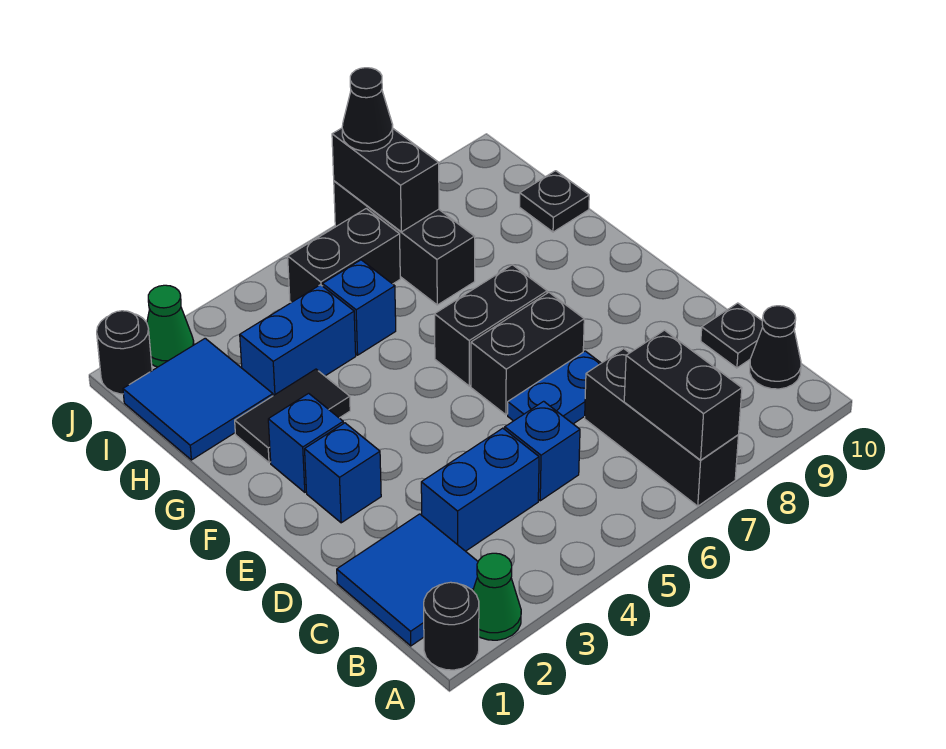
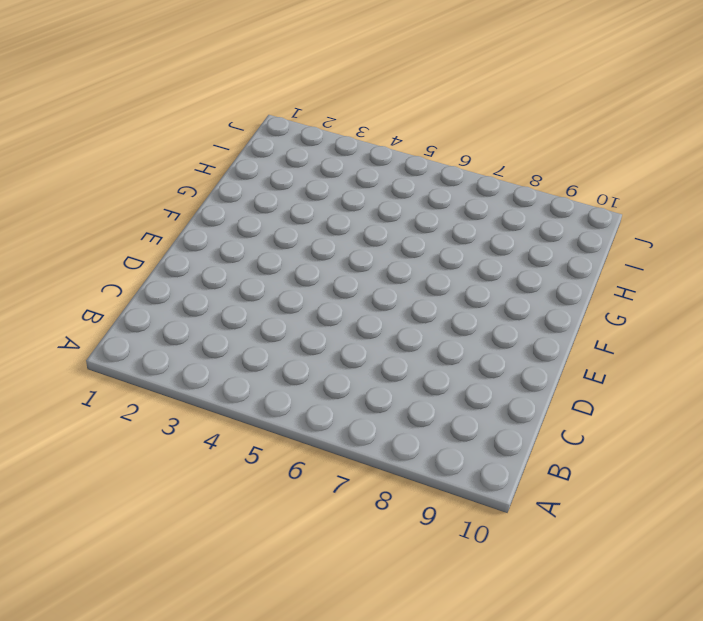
none -> black 1x1 round brick [424,582,479,670]
none -> green 1x1 cone [473,553,521,640]
none -> black 1x3 brick [585,349,738,506]

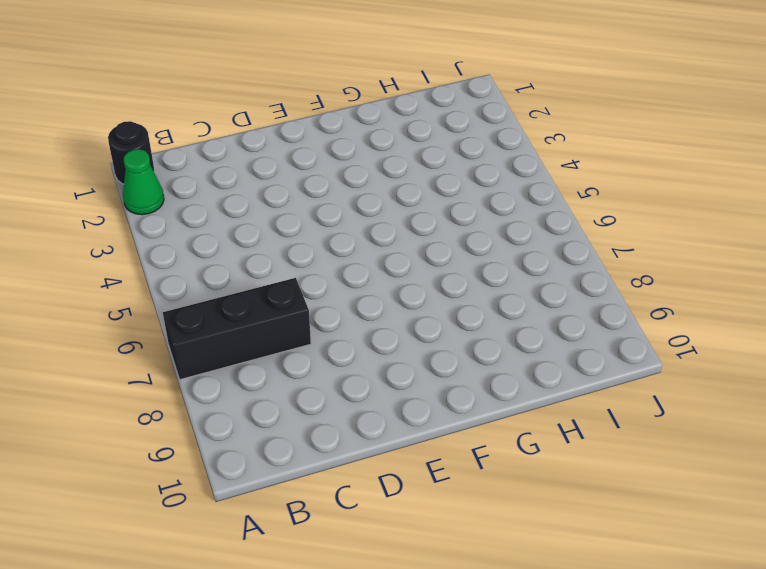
none -> blue 2x2 tile [337,514,478,646]
none -> black 1x1 cone [750,306,801,389]
none -> blue 1x2 brick [421,428,539,551]

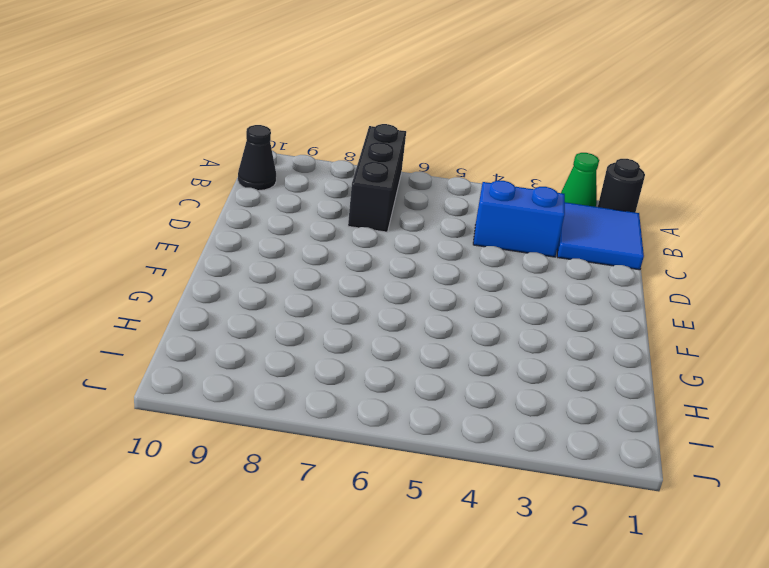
none -> blue 1x1 brick [505,401,580,501]
none -> black 1x1 plate [701,303,763,368]
none -> blue 1x2 plate [508,351,601,424]

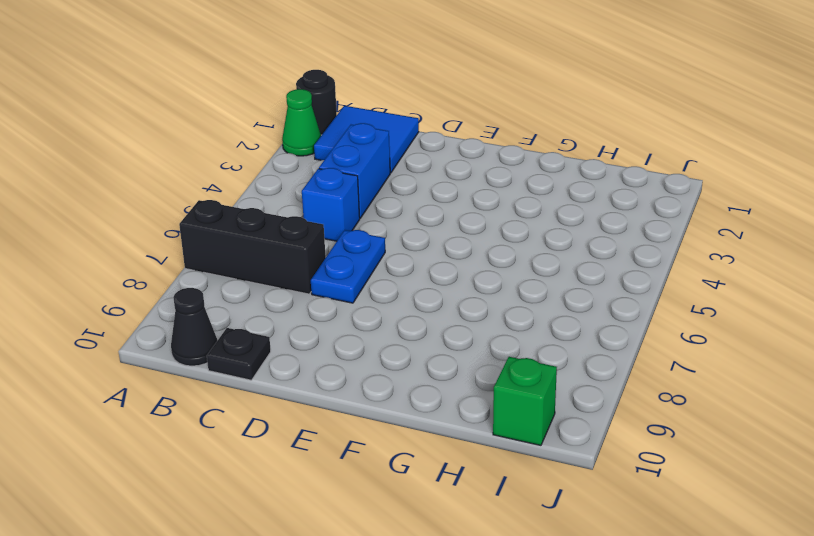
green 1x1 brick [493,357,557,445] -> none
none -> blue 1x1 brick [305,423,381,523]
none -> black 1x2 brick [471,292,584,415]
none -> blue 1x1 brick [268,393,343,492]

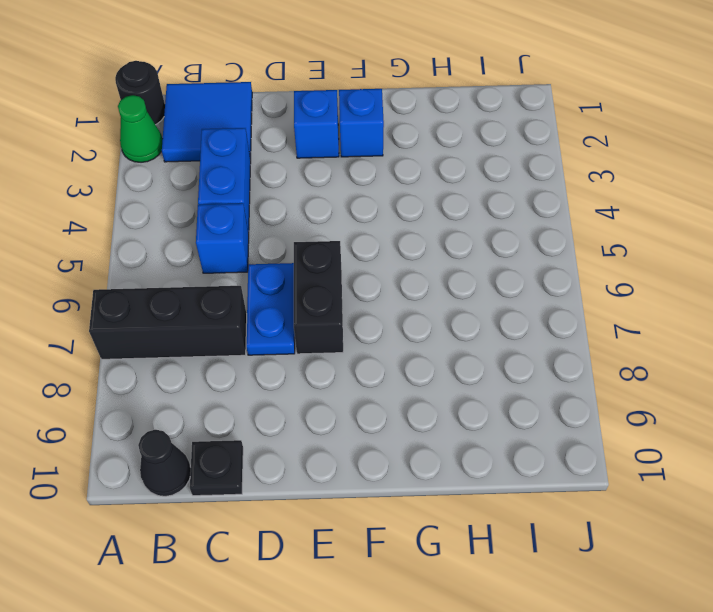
none -> black 1x2 brick [434,265,547,386]
none -> black 1x2 tile [235,369,350,463]
none -> blue 2x2 tile [123,338,273,460]

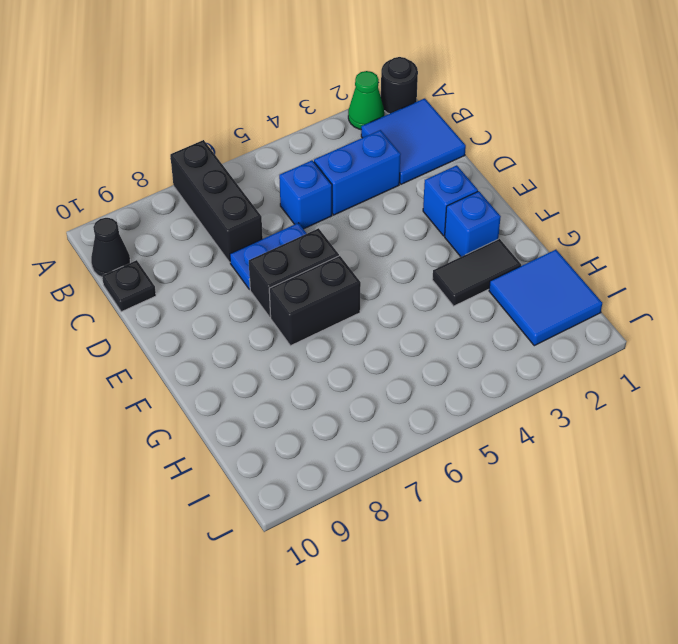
none -> blue 1x2 brick [240,285,356,396]
none -> blue 1x1 brick [323,260,396,355]
none -> black 1x3 brick [334,181,475,305]

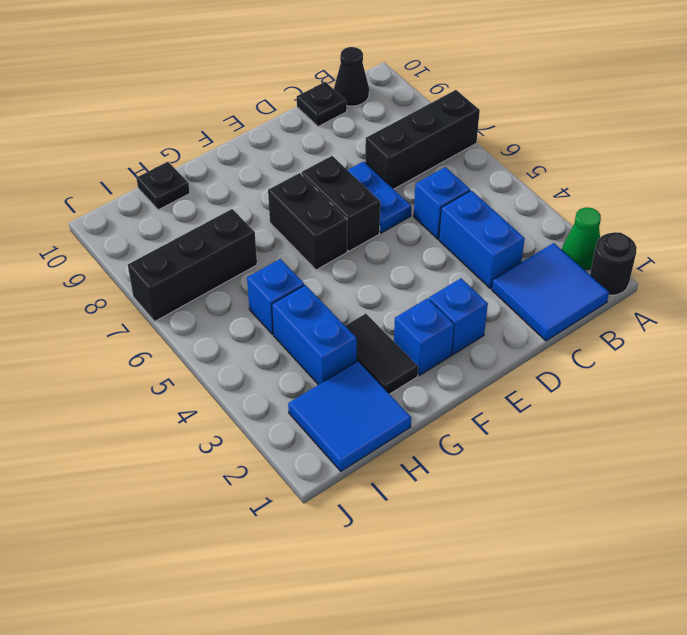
none -> black 1x2 brick [288,209,400,302]
none -> black 1x1 round brick [97,311,152,394]
none -> green 1x1 cone [147,285,194,367]

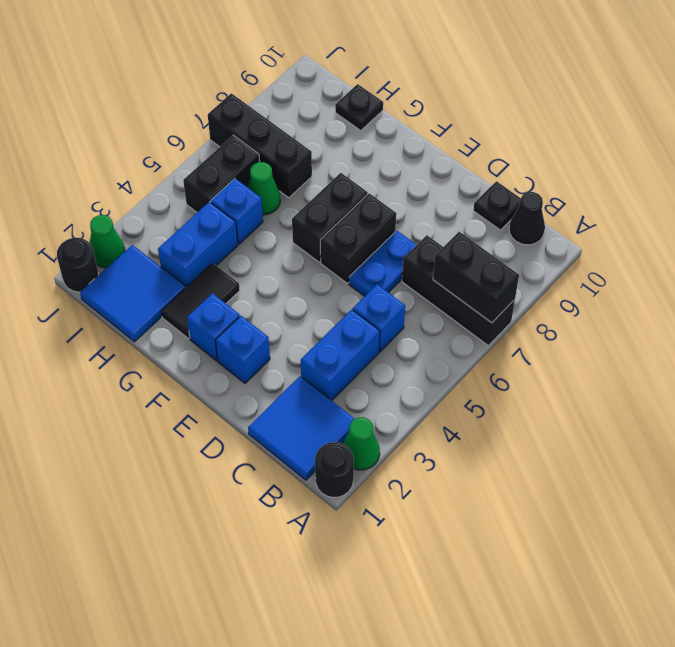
green 1x1 cone [248,162,280,215] -> none
none -> black 1x2 brick [332,128,439,232]
none -> black 1x1 cone [342,68,393,151]

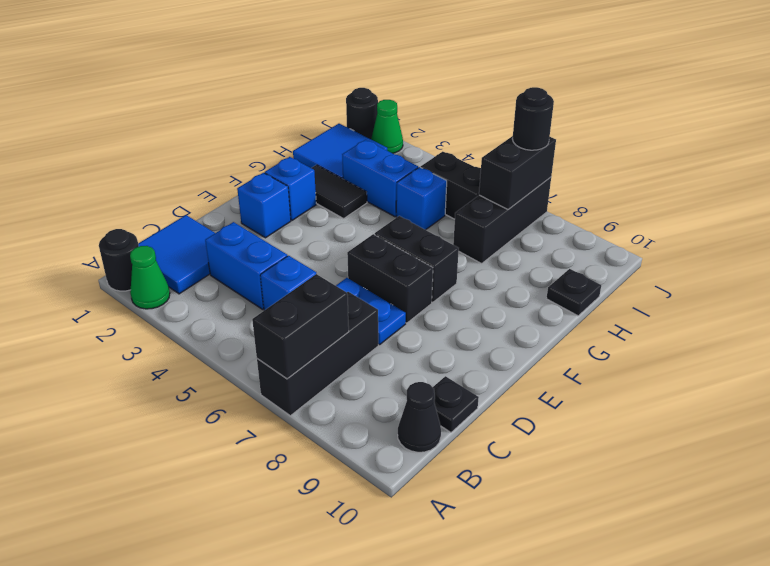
black 1x1 round brick [512,87,554,150] -> black 1x1 cone [342,68,393,151]

